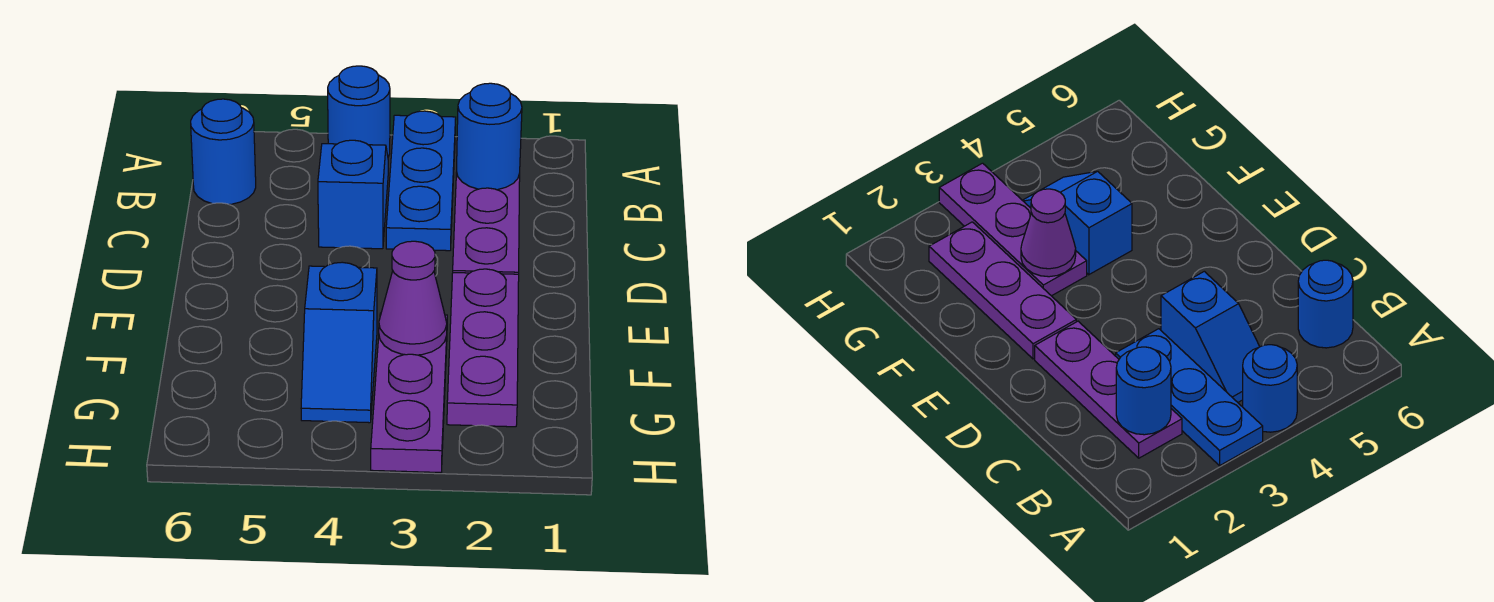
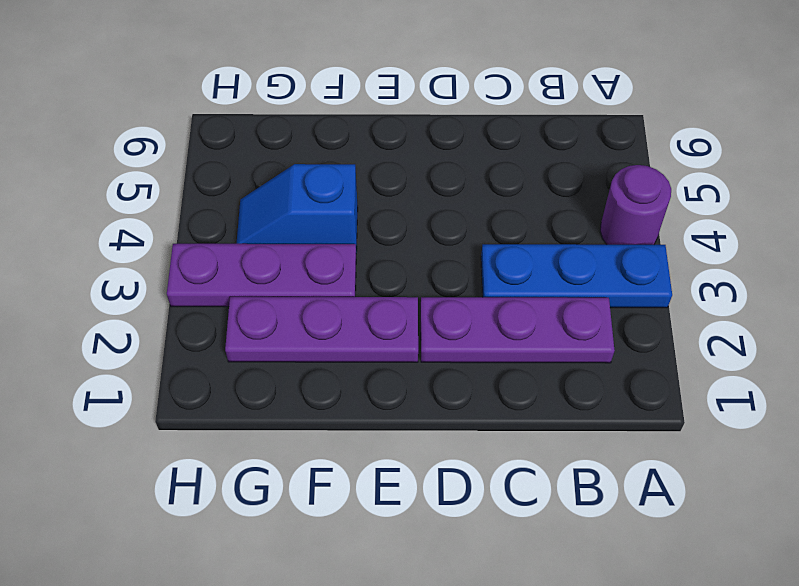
purple 1x1 round brick [600,165,671,245] -> blue 1x1 round brick [328,66,390,157]
none -> blue 1x2 slope [318,140,388,249]
none -> blue 1x1 round brick [191,99,256,204]

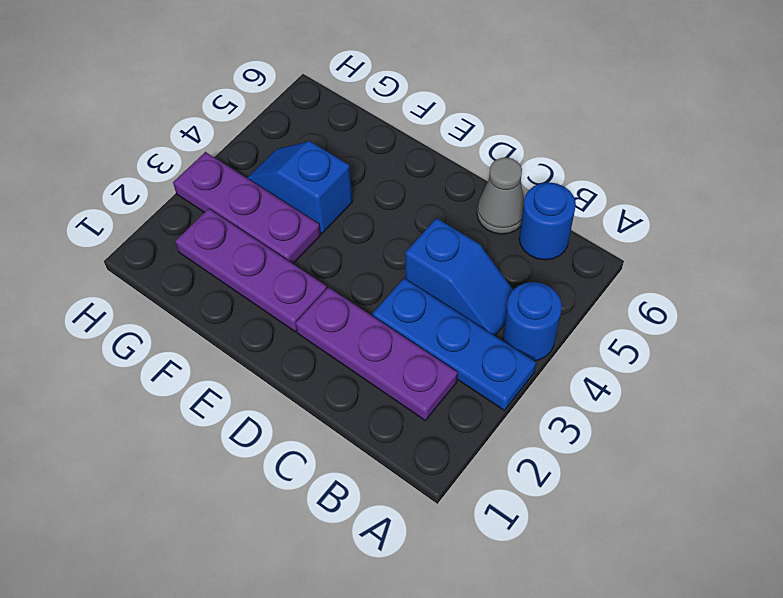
grey 1x1 cone [477,158,525,234] -> none
none -> blue 1x1 round brick [457,83,522,190]
none -> purple 1x1 cone [379,241,447,355]

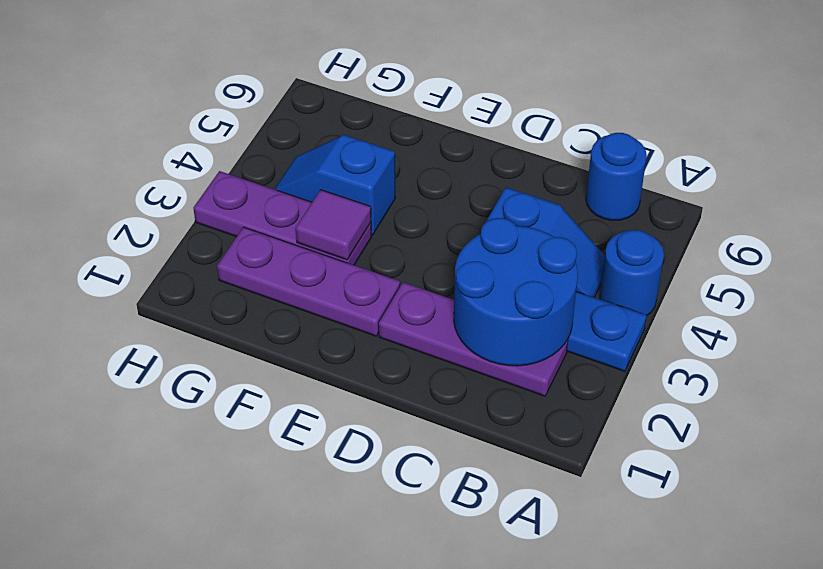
blue 2x2 round brick [454,218,578,366] -> blue 1x1 round brick [457,83,522,190]
purple 1x1 tile [296,190,371,260] -> purple 1x1 cone [379,241,447,355]

